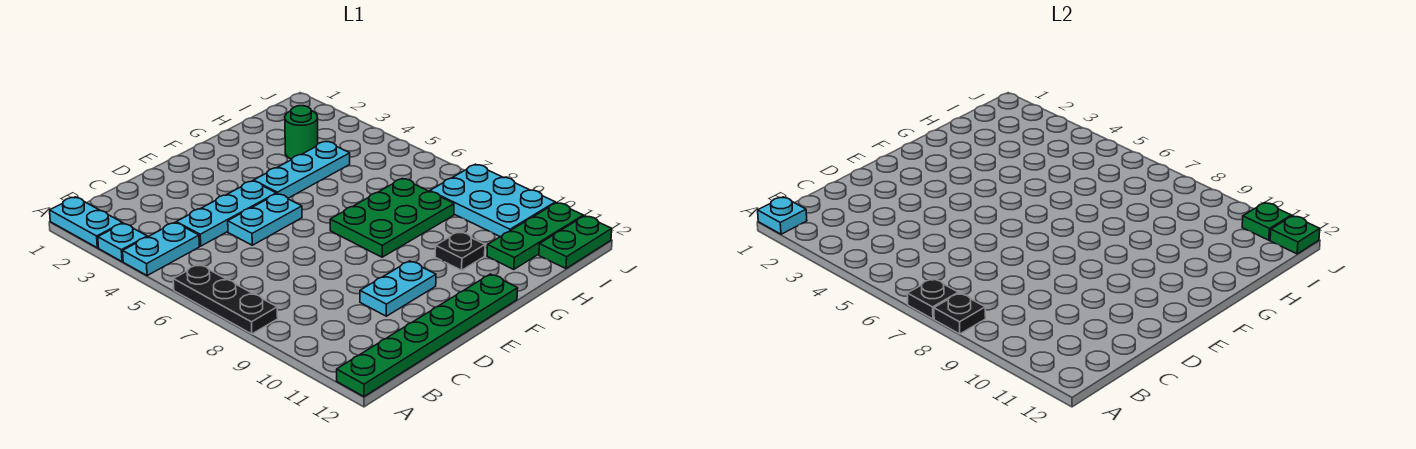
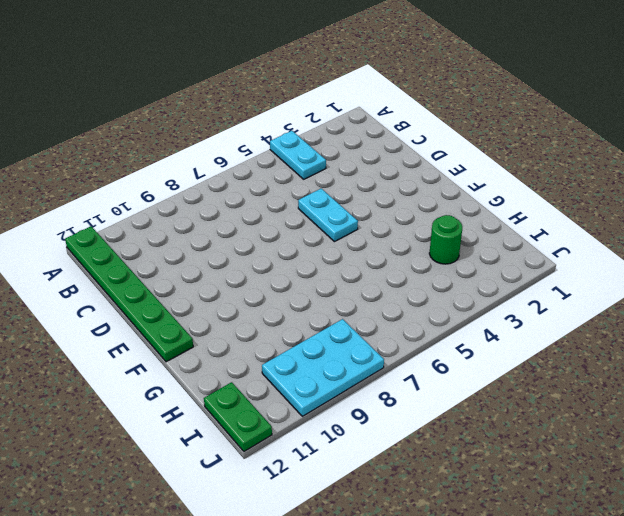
none -> cyan 1x2 plate [50,197,123,248]
none -> cyan 1x1 plate [98,223,147,262]
none -> black 1x3 plate [173,264,278,334]

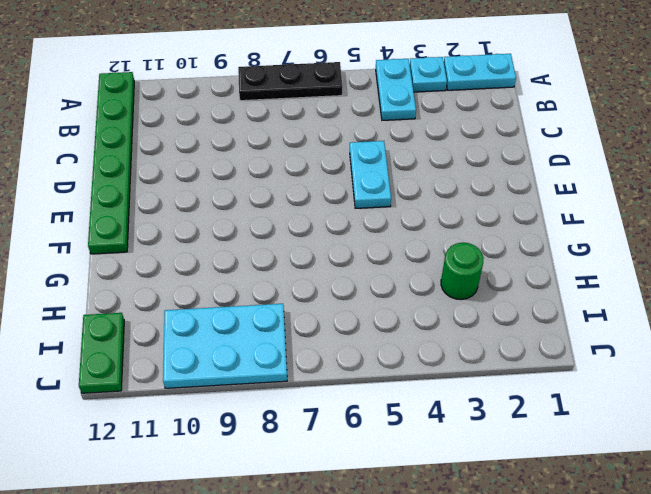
none -> cyan 1x3 plate [176,181,276,246]
none -> cyan 1x2 plate [360,261,436,316]
none -> cyan 1x3 plate [254,142,350,198]

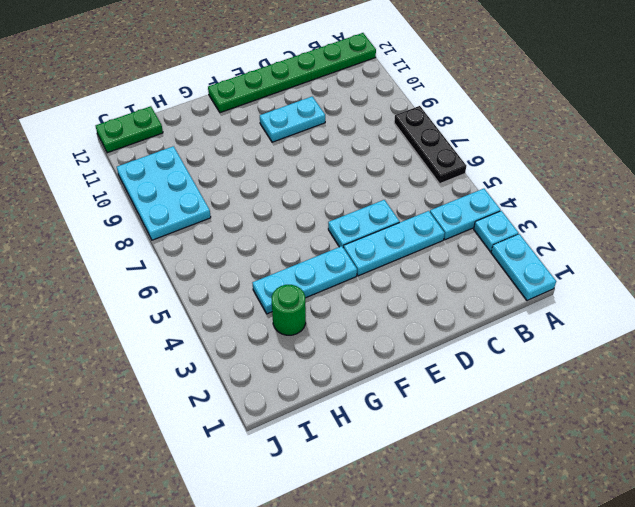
none -> green 2x3 plate [330,179,454,257]
none -> black 1x1 plate [435,232,485,270]
none -> green 1x3 plate [487,203,583,270]

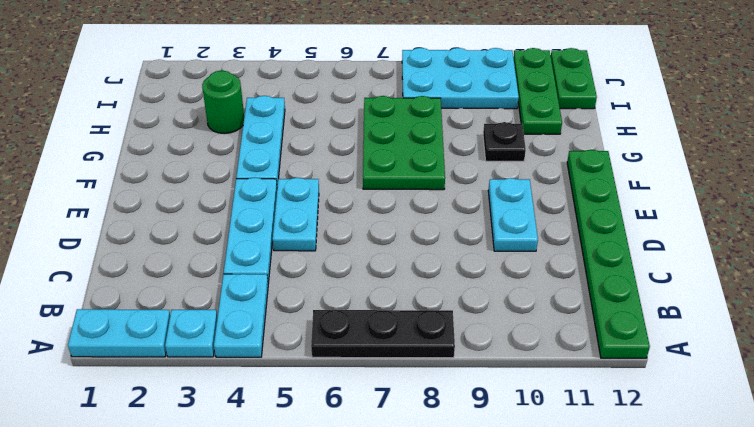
none -> cyan 1x1 plate [758,197,807,234]
none -> black 1x1 plate [907,279,958,319]
none -> black 1x1 plate [934,293,986,334]

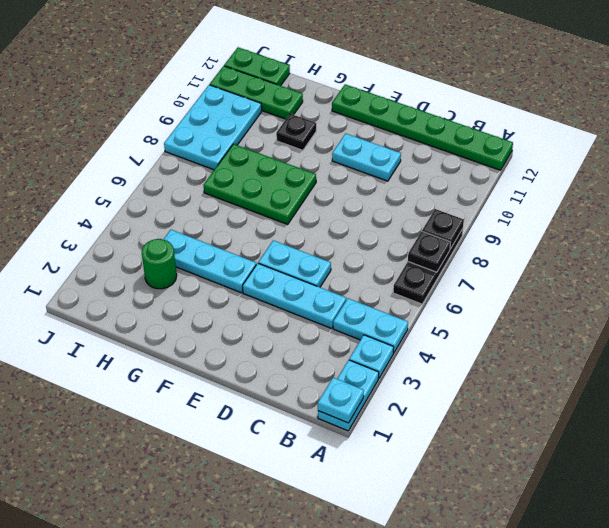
none -> green 1x1 plate [1242,203,1291,240]
none -> green 1x1 plate [1270,216,1320,254]

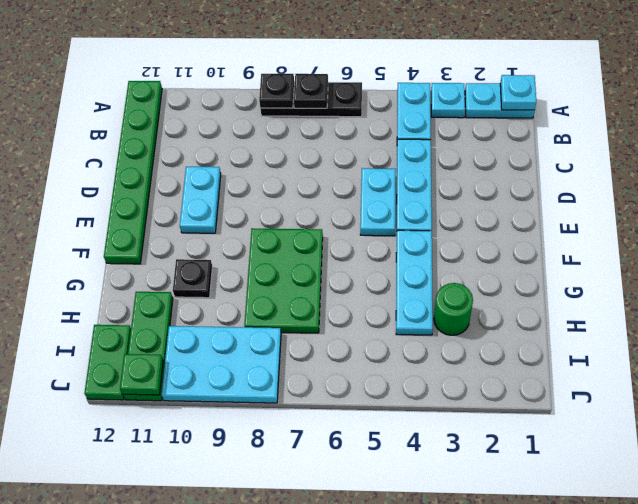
none -> green 1x1 plate [1270,216,1320,254]

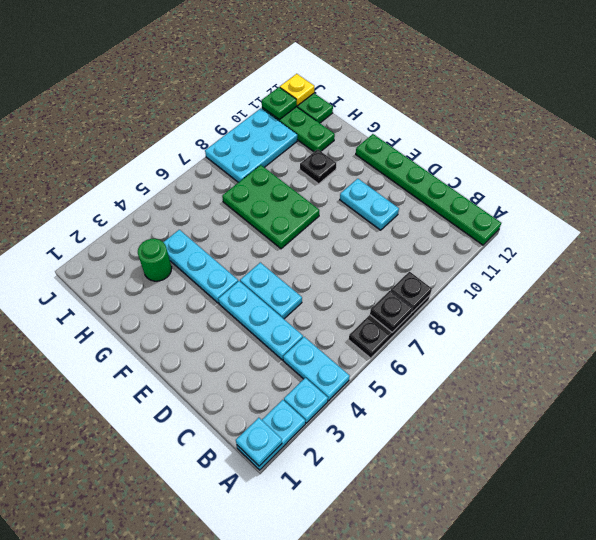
yellow 1x1 plate [280,74,314,106] -> green 1x1 plate [1270,216,1320,254]

